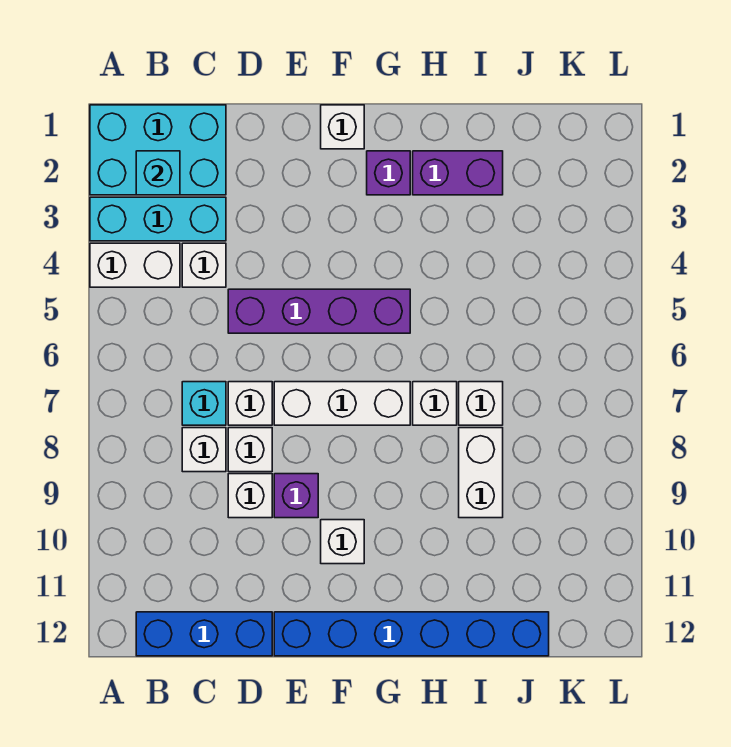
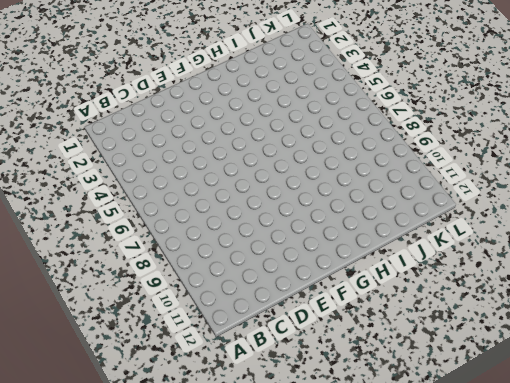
none -> cyan 2x3 brick [90,105,226,195]
none -> cyan 1x3 brick [90,197,226,241]
none -> white 1x2 brick [90,243,180,287]

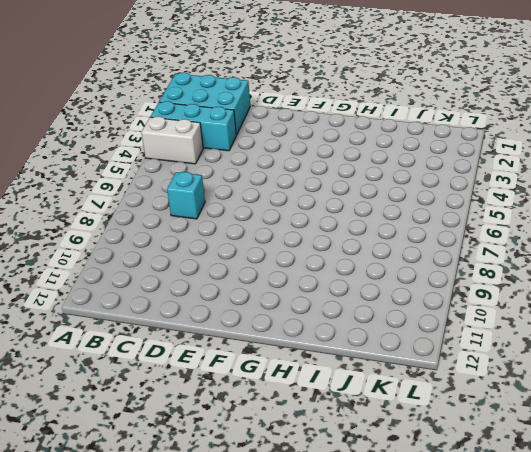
none -> blue 1x3 brick [136,612,272,656]
none -> white 1x1 brick [182,243,226,287]
none -> white 1x1 brick [182,428,226,472]

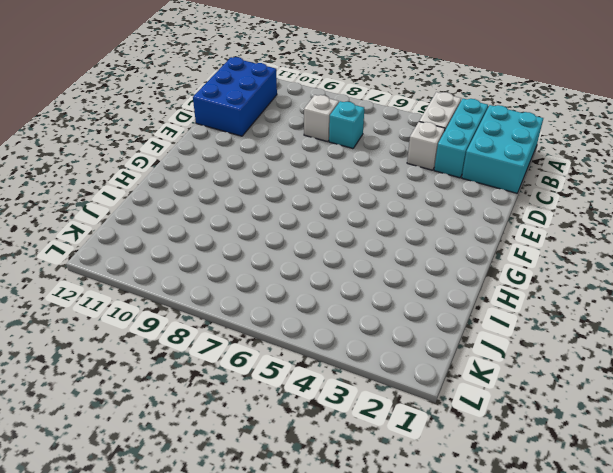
blue 2x3 brick [193,57,277,136] -> blue 1x3 brick [136,612,272,656]
none -> purple 1x4 brick [228,289,410,333]
none -> white 1x1 brick [228,382,272,425]
none -> white 1x1 brick [228,428,272,472]

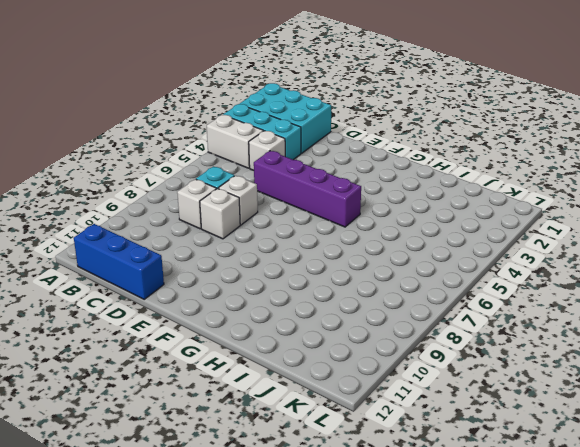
none -> white 1x1 brick [228,474,272,518]
none -> white 1x3 brick [274,382,410,425]
none -> purple 1x1 brick [274,474,318,518]

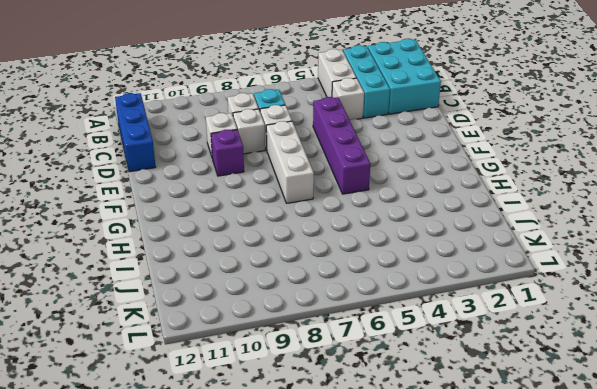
none -> blue 1x6 brick [274,612,549,656]
none -> white 1x1 brick [321,105,364,149]
none -> white 1x1 brick [321,520,364,564]

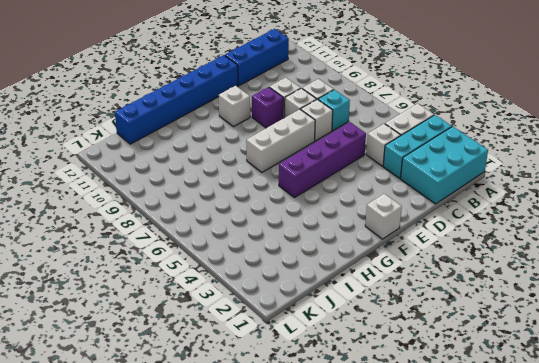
none -> purple 1x1 brick [367,151,410,195]
none -> purple 1x2 brick [413,151,503,195]
none -> white 1x1 brick [413,382,457,425]

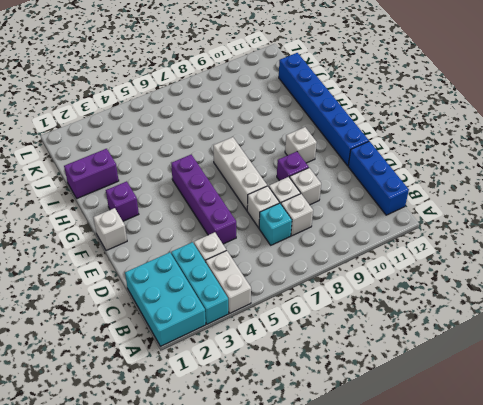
purple 1x2 brick [64,149,119,198] -> purple 1x2 brick turned to [413,151,503,195]
none -> white 1x1 brick [413,382,457,425]
none -> white 1x1 brick [459,382,503,425]
none -> white 1x2 brick [459,428,503,518]

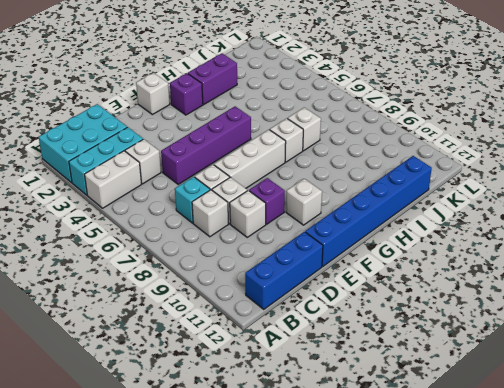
none -> white 1x2 brick [459,428,503,518]
none -> cyan 1x1 brick [136,151,180,195]

